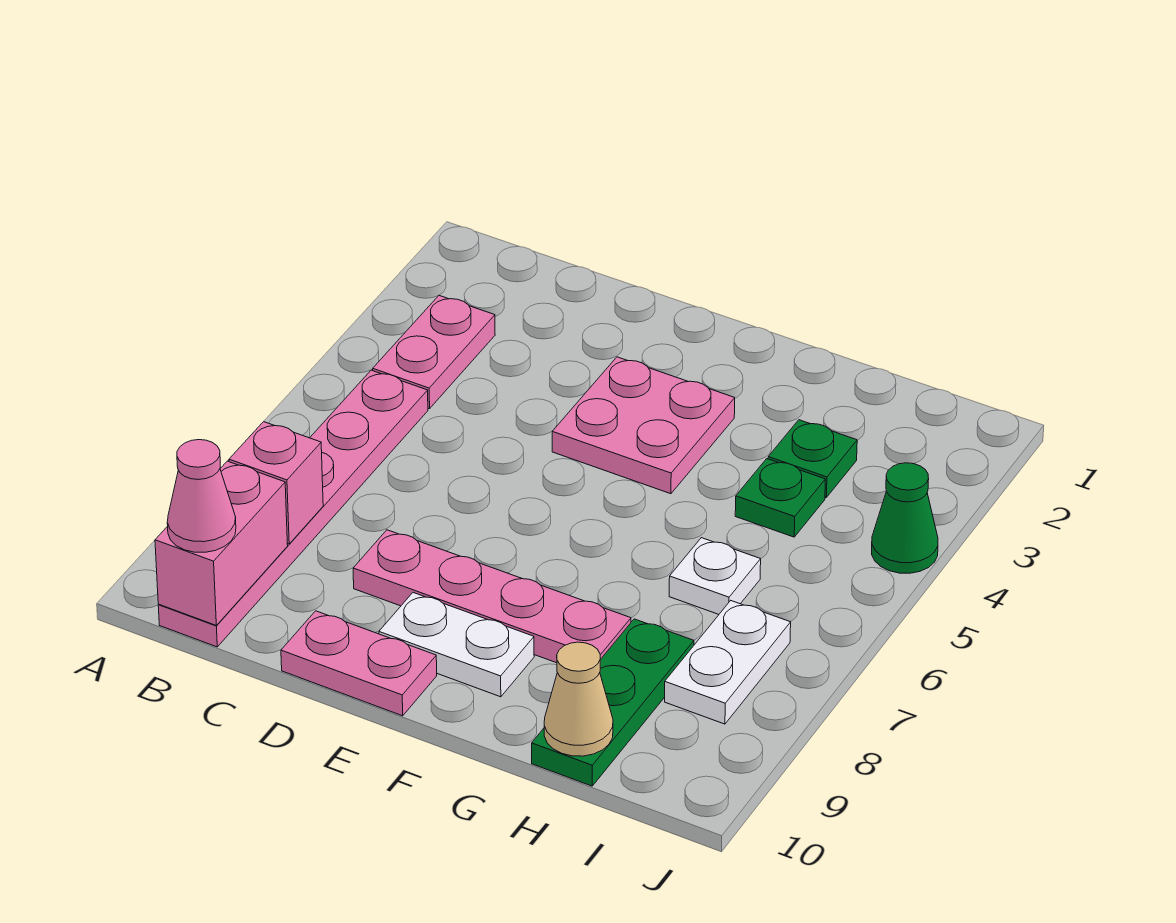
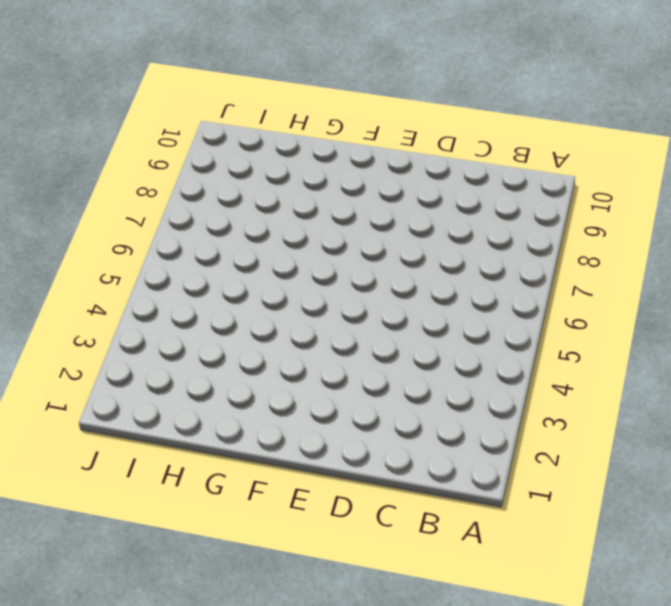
none -> pink 1x2 plate [373,296,495,409]
none -> pink 1x6 plate [158,370,428,647]
none -> pink 1x4 plate [353,530,631,663]

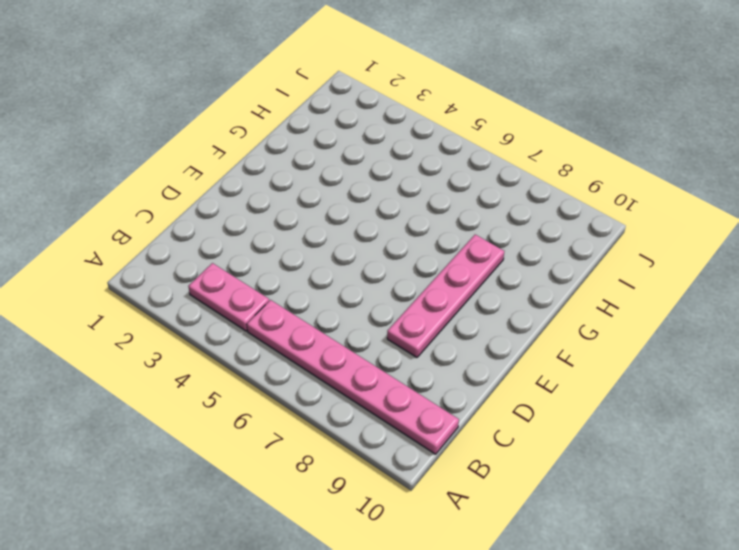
none -> pink 1x2 plate [281,611,437,716]
none -> pink 2x2 plate [552,357,735,494]
none -> white 1x2 plate [379,593,534,697]

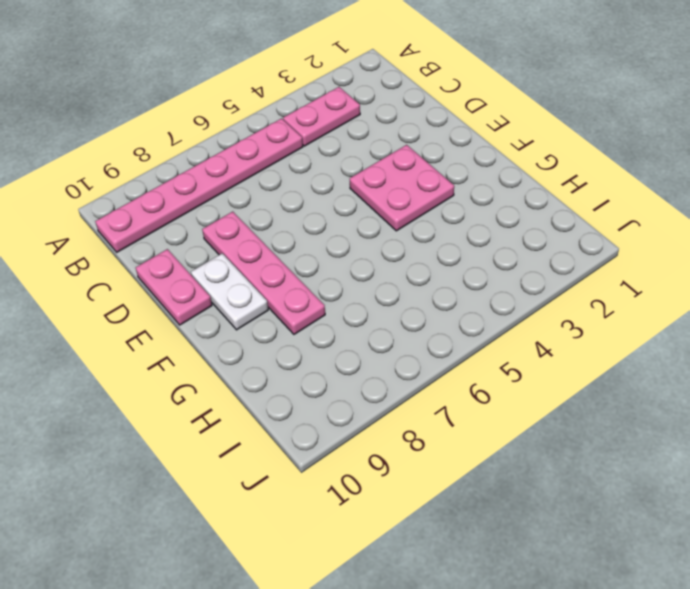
none -> green 1x1 plate [768,420,857,497]
none -> green 1x1 plate [735,459,825,537]
none -> white 1x1 plate [669,538,761,614]

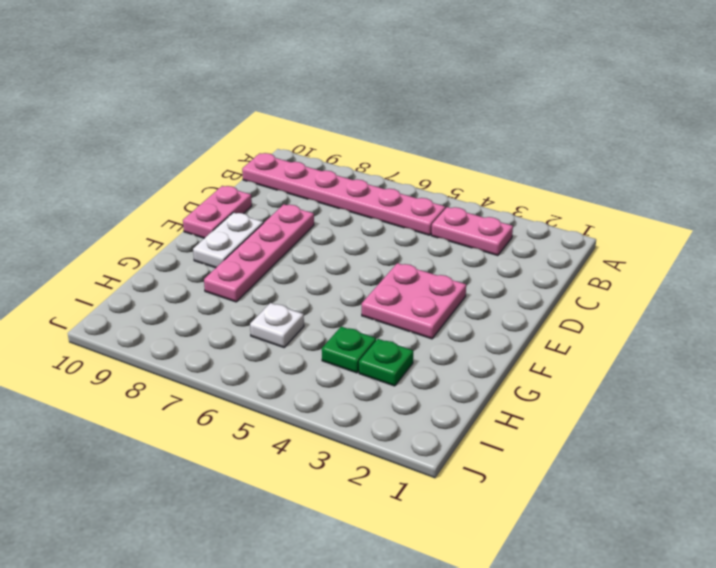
none -> green 1x3 plate [532,619,694,786]
none -> white 1x2 plate [665,601,791,724]
none -> green 1x1 cone [872,463,938,573]

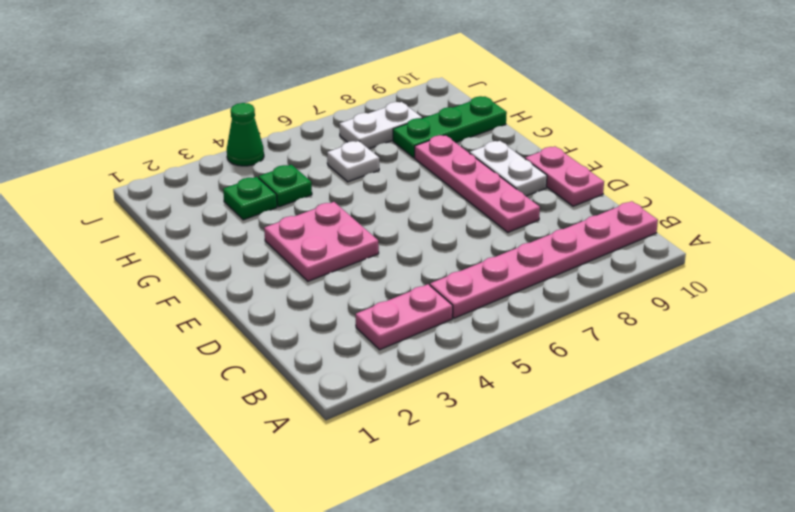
none -> pink 1x1 brick [229,422,323,544]
none -> pink 1x2 brick [155,461,288,625]
none -> tan 1x1 cone [544,642,613,756]

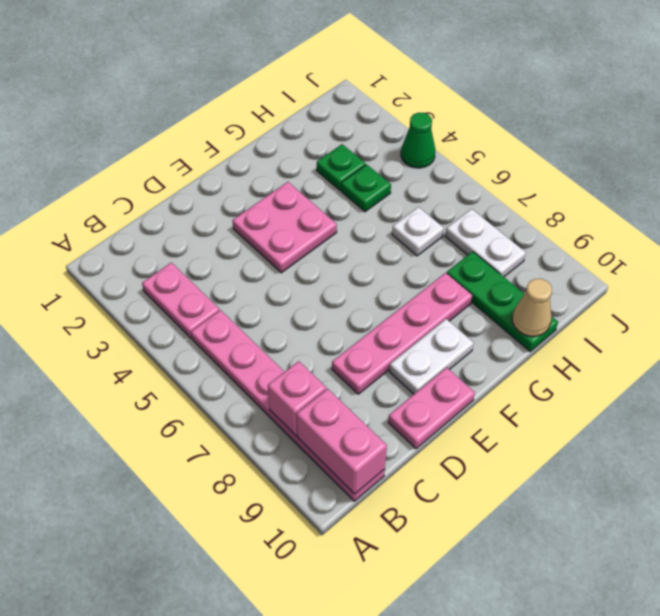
none -> pink 1x1 cone [167,440,236,552]

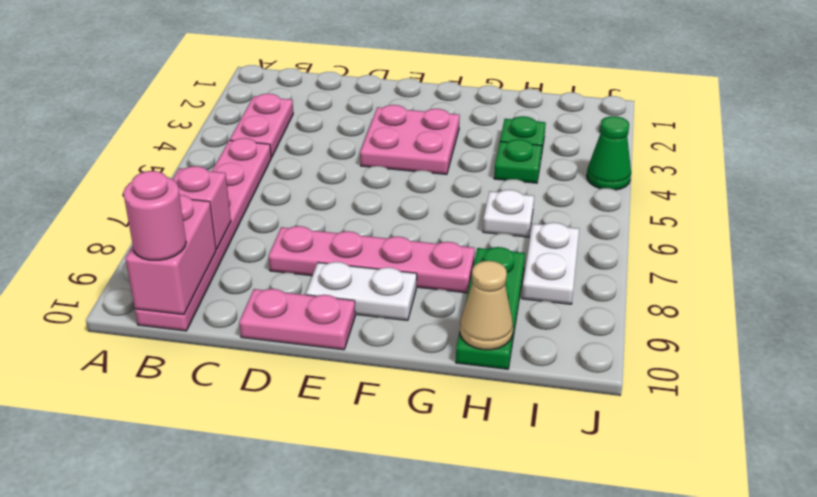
pink 1x1 round brick [123,171,186,260] -> pink 1x1 cone [167,440,236,552]

